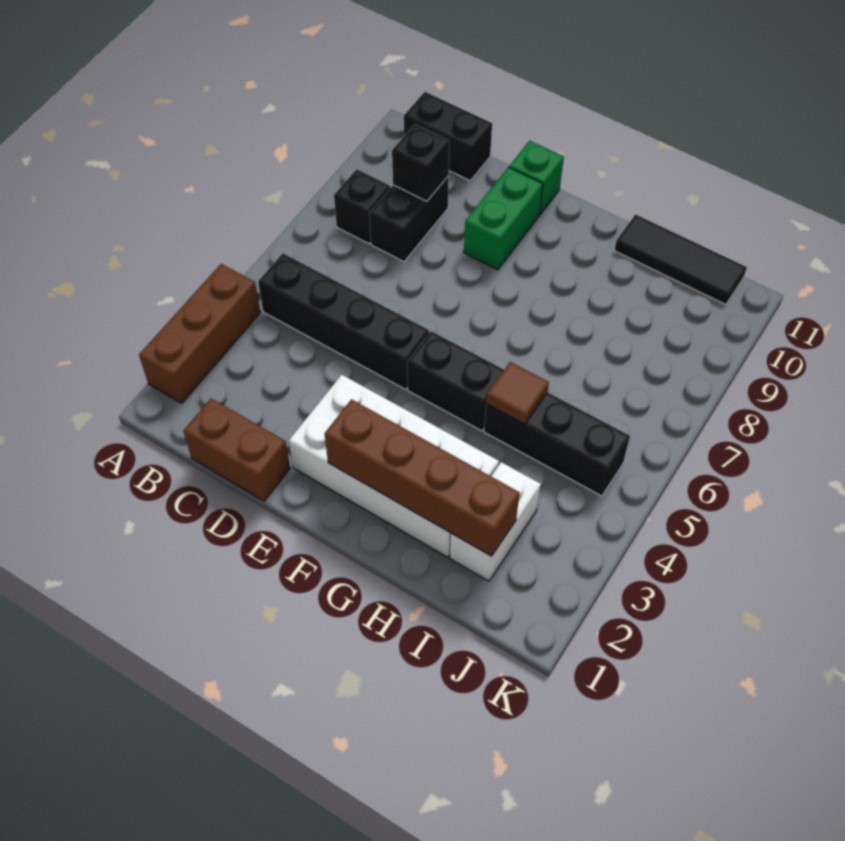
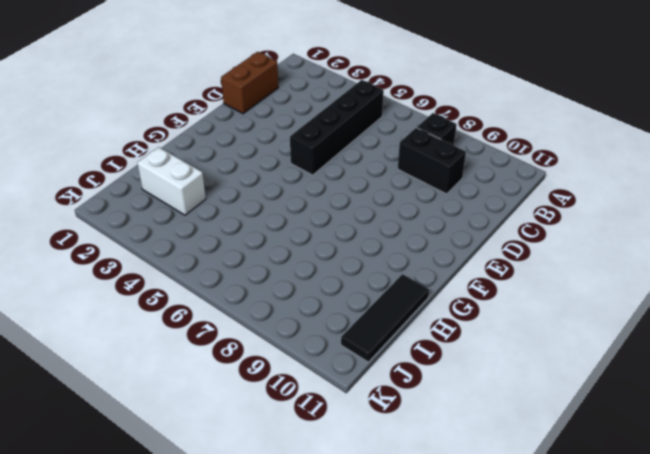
none -> brown 1x3 brick [139,264,260,403]
none -> black 1x2 brick [404,92,492,181]
none -> white 2x4 brick [289,375,499,557]

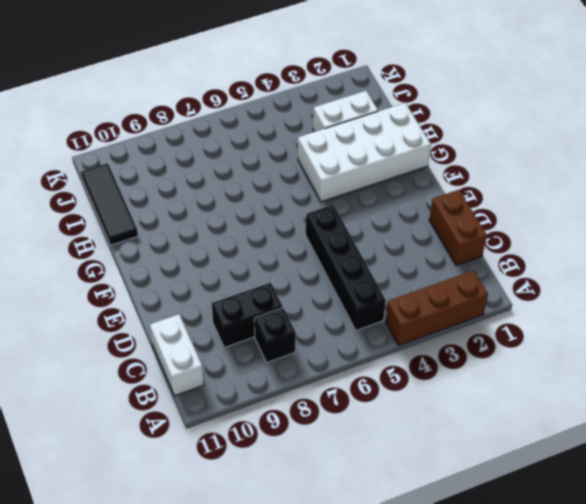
white 1x2 brick [150,314,204,396] -> black 1x2 brick [404,92,492,181]
white 2x4 brick [298,103,431,202] -> white 2x4 brick turned to [289,375,499,557]
none -> green 1x2 brick [464,167,543,270]
none -> green 1x1 brick [509,141,564,214]
none -> black 1x2 brick [407,331,504,431]

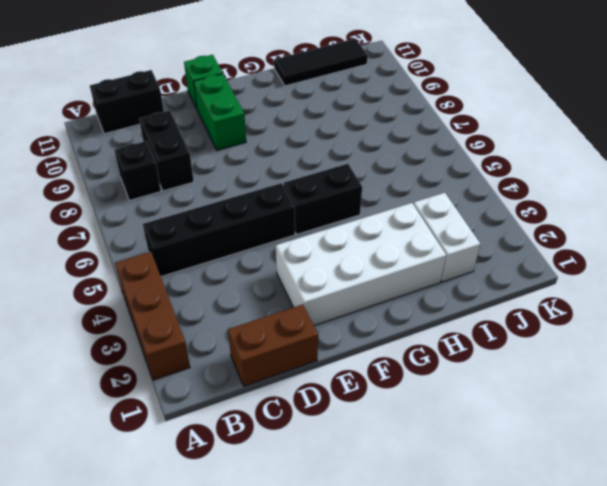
none -> black 1x3 brick [484,392,630,496]
none -> black 1x1 brick [392,124,449,201]
none -> brown 1x4 brick [325,399,520,556]

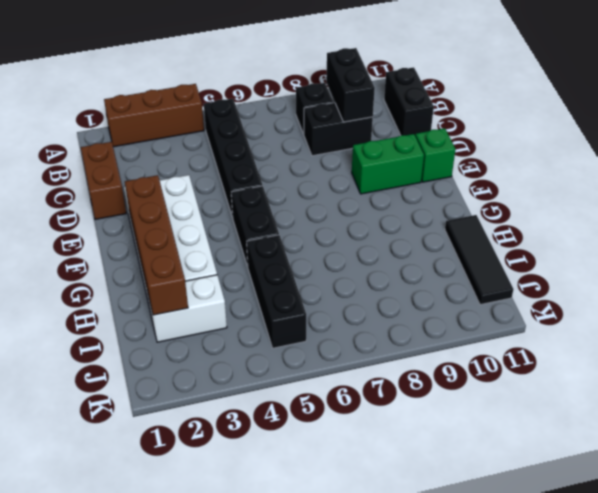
black 1x2 brick [326,48,375,122] -> black 1x1 brick [392,124,449,201]
none -> brown 1x1 tile [486,362,549,424]

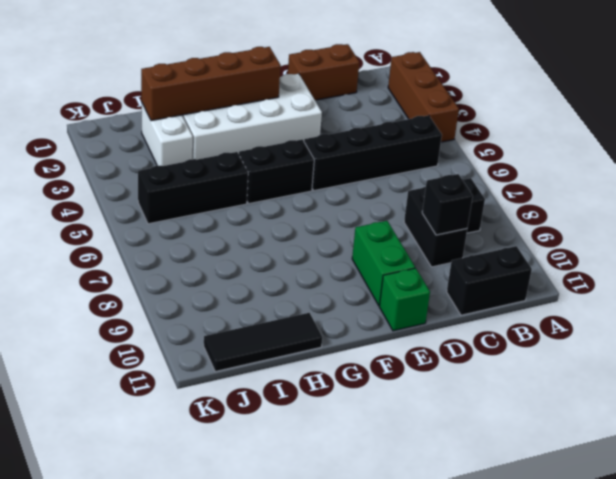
none -> brown 1x1 tile [486,362,549,424]

